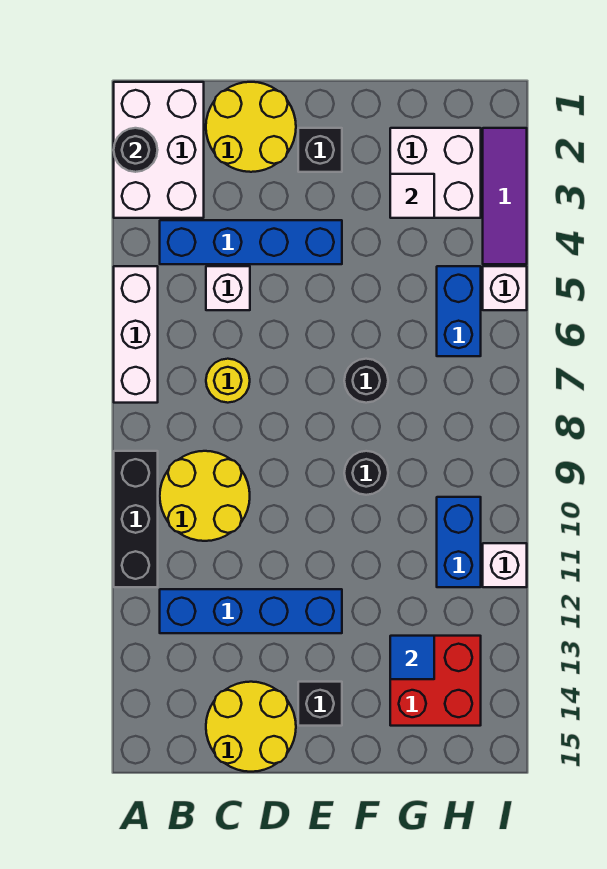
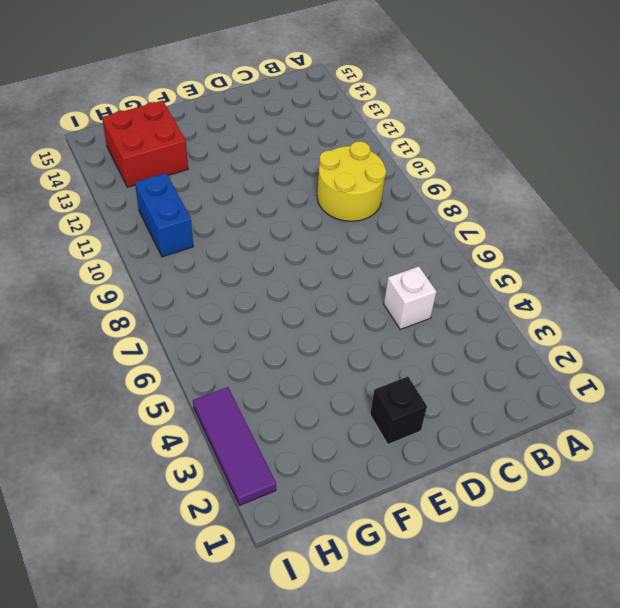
none -> white 2x3 brick [114,82,204,218]
none -> white 1x3 brick [114,266,158,403]
none -> black 1x3 brick [114,451,158,587]

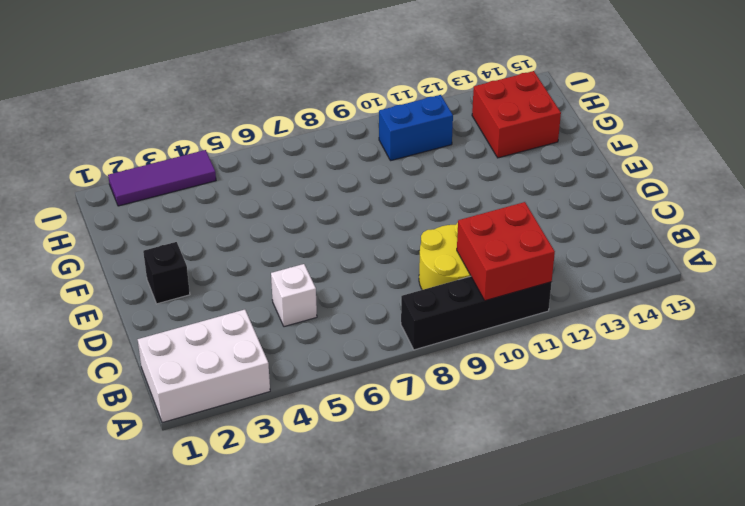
black 1x4 brick [401,276,552,350] -> black 1x3 brick [114,451,158,587]
red 2x2 brick [457,202,555,301] -> none
none -> white 1x3 brick [114,266,158,403]
none -> blue 1x4 brick [160,220,342,264]
none -> blue 1x4 brick [160,589,342,633]

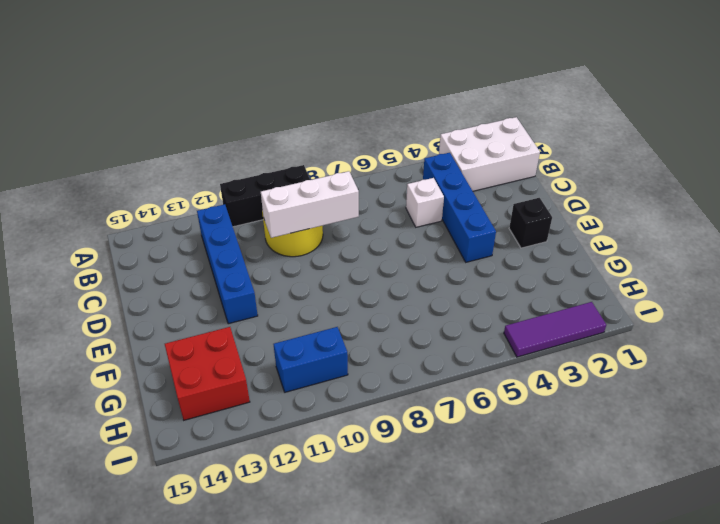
white 1x3 brick [261,171,359,238] -> white 1x3 brick moved to [114,266,158,403]
none -> yellow 2x2 round brick [206,82,296,172]
none -> yellow 1x1 round brick [206,359,250,403]
none -> yellow 2x2 round brick [206,682,296,772]

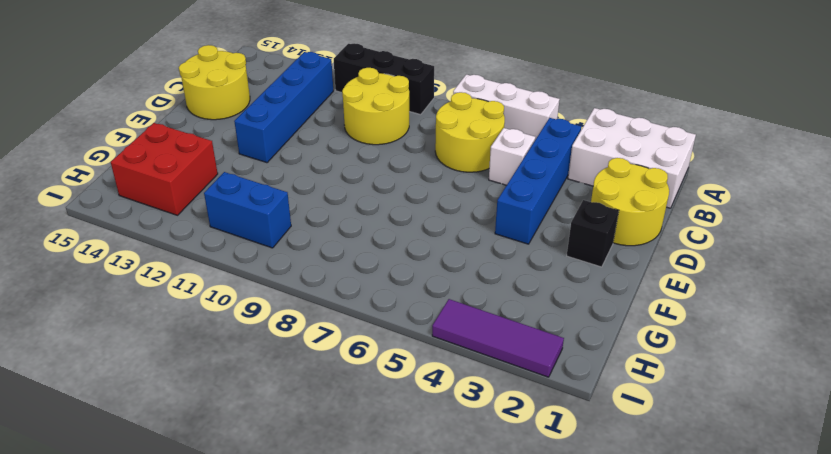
yellow 2x2 round brick [435,92,505,172] -> yellow 1x1 round brick [206,359,250,403]
none -> black 1x1 brick [298,682,342,726]
none -> black 1x1 round brick [344,359,388,403]
none -> black 1x1 round brick [344,451,388,495]

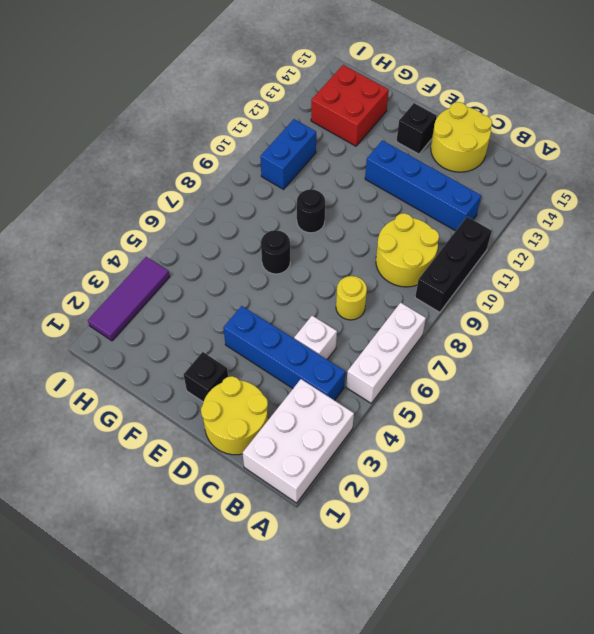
none -> white 2x2 brick [390,128,481,218]
none -> blue 1x2 brick [437,266,481,356]
none -> white 1x1 brick [483,266,527,310]

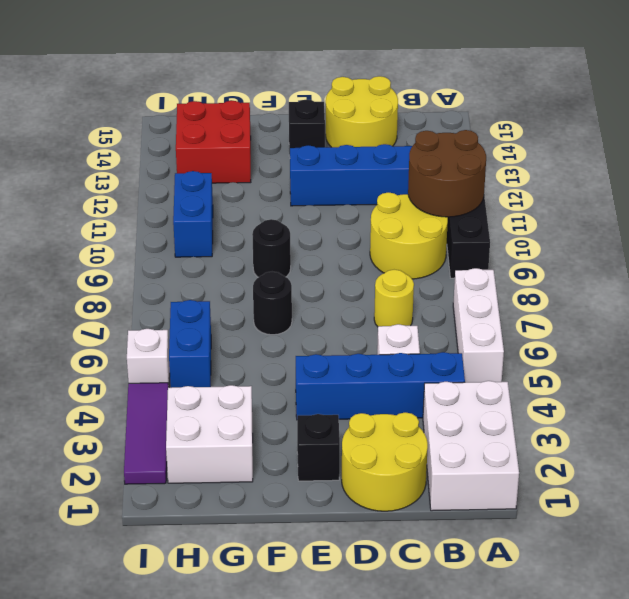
brown 2x2 round brick [408,130,486,217] -> none
none -> white 1x1 brick [483,543,527,587]
none -> black 1x1 round brick [114,128,157,172]
none -> white 1x1 tile [390,174,434,218]

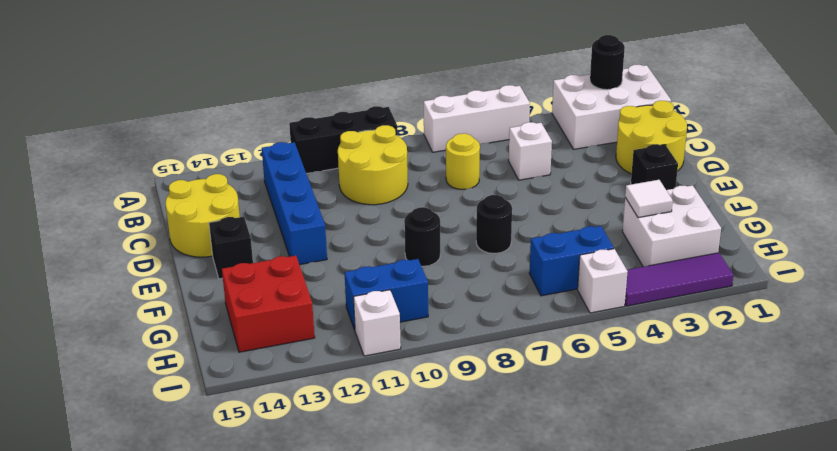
none -> blue 1x4 brick [160,220,342,264]
none -> blue 1x1 tile [390,636,434,679]

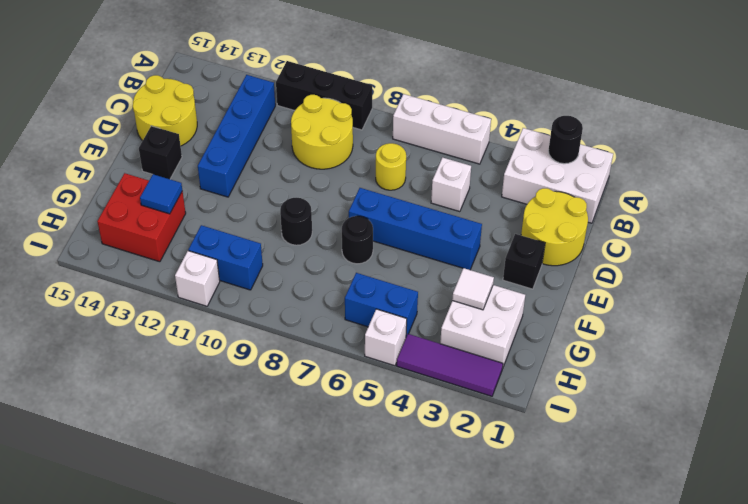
blue 1x4 brick [349,188,482,270] -> blue 1x4 brick turned to [160,220,342,264]

